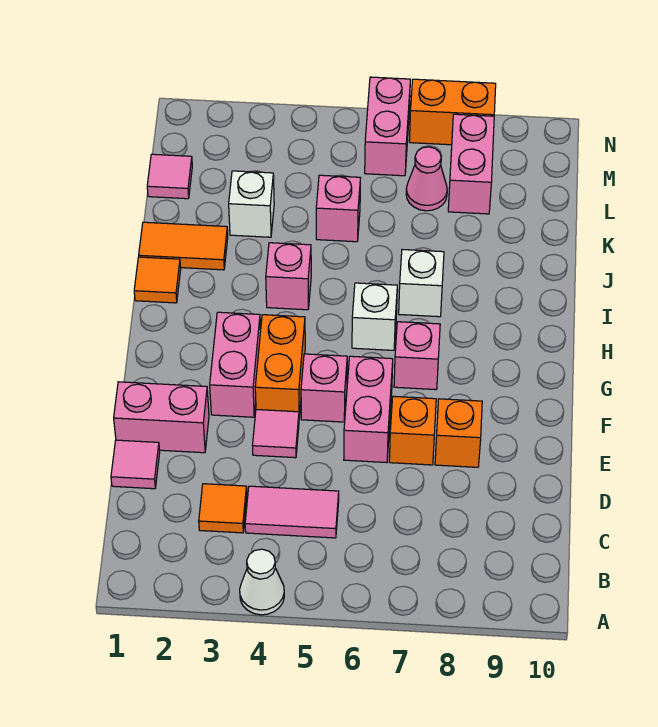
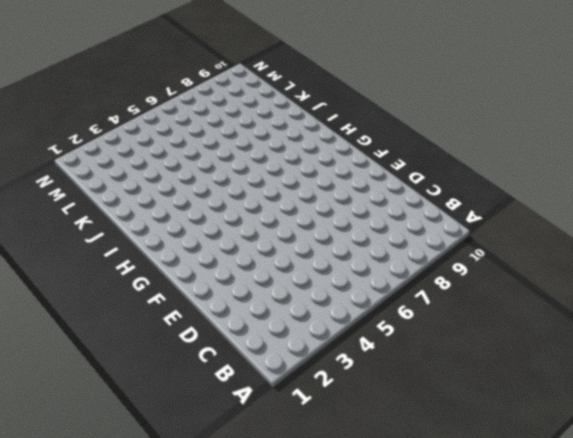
none -> white 1x1 cone [240,549,284,615]
none -> orange 1x1 tile [199,484,247,533]
none -> pink 1x2 tile [245,486,339,538]

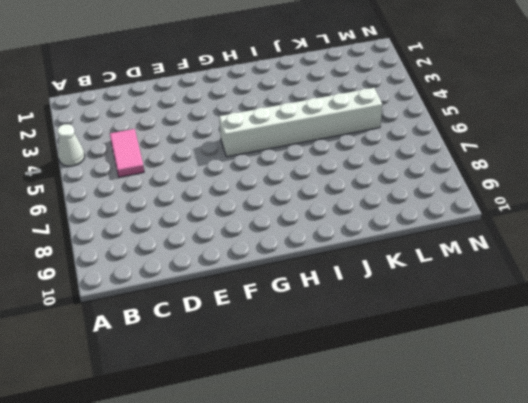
white 1x6 brick [219,88,382,157] -> pink 1x1 brick [316,175,360,242]
none -> orange 1x1 tile [199,484,247,533]
none -> pink 1x1 tile [111,440,160,489]
none -> pink 1x2 brick [114,382,209,453]

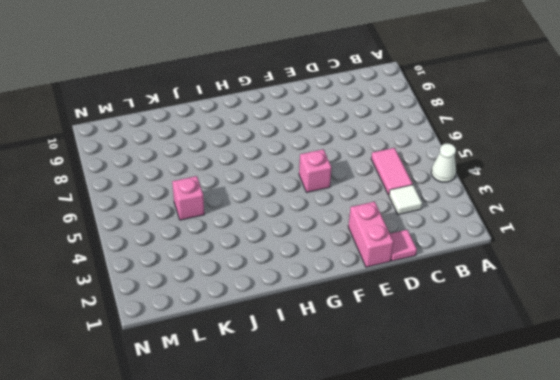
white 1x1 tile [389,185,422,215] -> orange 1x1 tile [199,484,247,533]
none -> pink 1x1 tile [253,410,299,458]
none -> pink 1x2 brick [344,356,393,463]
none -> orange 1x1 brick [389,396,436,465]

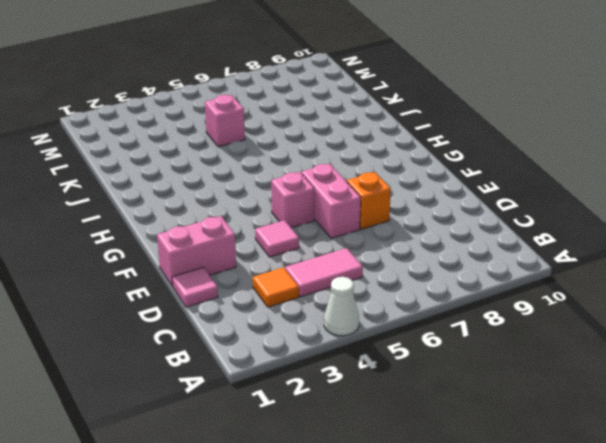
none -> orange 1x1 brick [435,399,482,467]
none -> pink 1x2 brick [210,312,261,417]
none -> orange 1x2 brick [255,315,305,417]

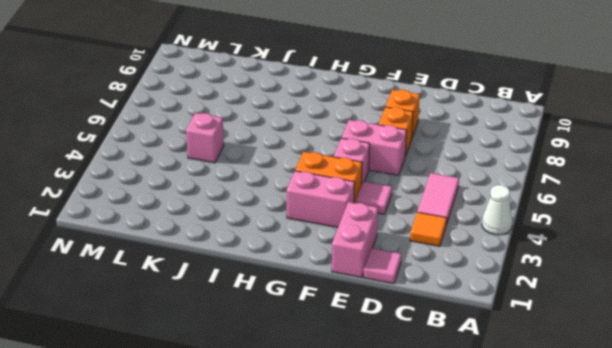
none -> pink 1x1 brick [394,322,440,390]
none -> white 1x1 brick [352,283,397,350]
none -> orange 1x1 tile [134,257,181,303]

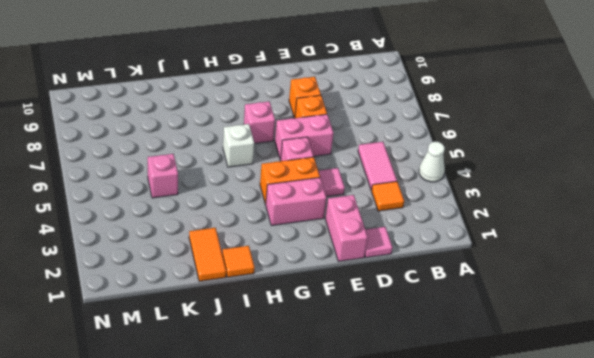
none -> pink 1x1 brick [266,243,311,310]
none -> white 1x1 brick [399,250,444,317]
none -> white 1x1 brick [229,171,274,237]

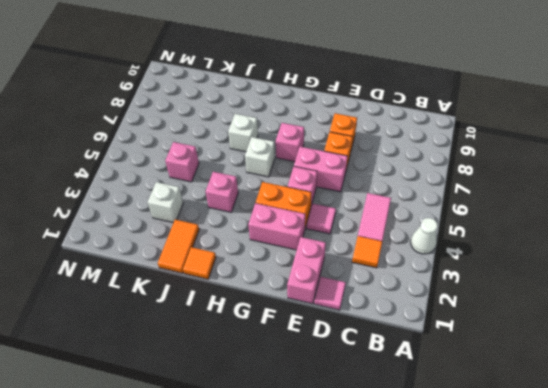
none -> pink 1x1 tile [147,154,192,199]
none -> pink 1x1 cone [406,147,447,211]
none -> pink 1x2 brick [448,114,494,214]

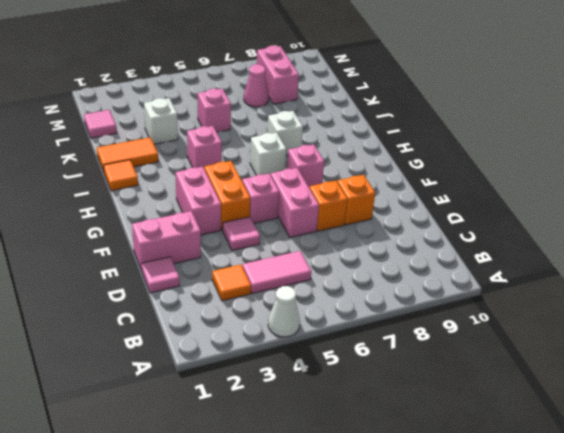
none -> pink 1x2 brick [365,77,410,176]
none -> orange 1x2 brick [409,79,496,145]

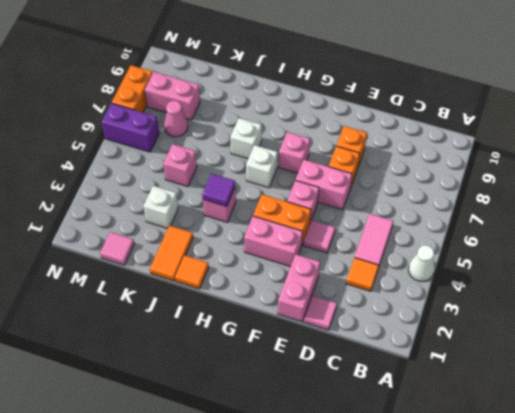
purple 1x1 tile [202,174,235,207] -> none
purple 1x2 brick [102,103,159,152] -> pink 1x2 brick [365,77,410,176]

